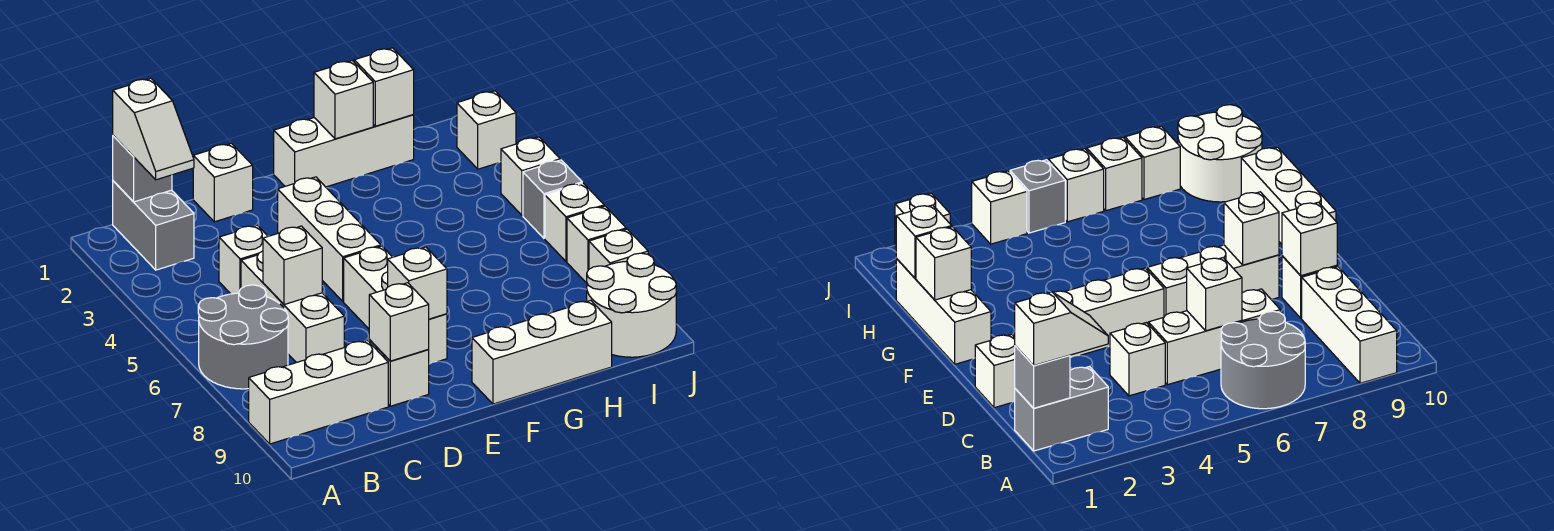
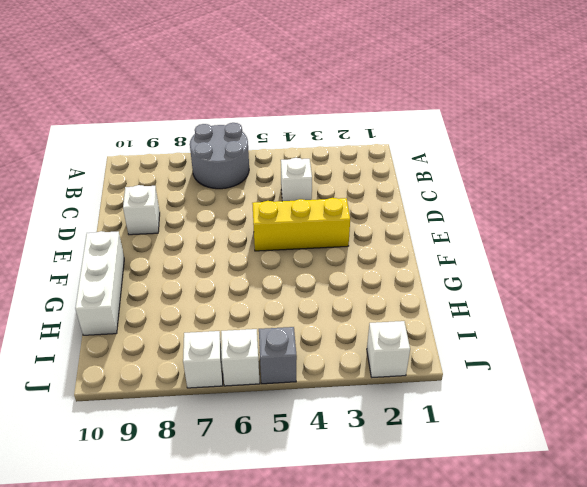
yellow 1x3 brick [252,198,350,251] -> white 1x3 brick [278,177,381,301]
none -> white 1x3 brick [249,340,388,444]
none -> grey 1x2 brick [113,181,194,270]
none -> white 1x3 brick [241,251,344,363]

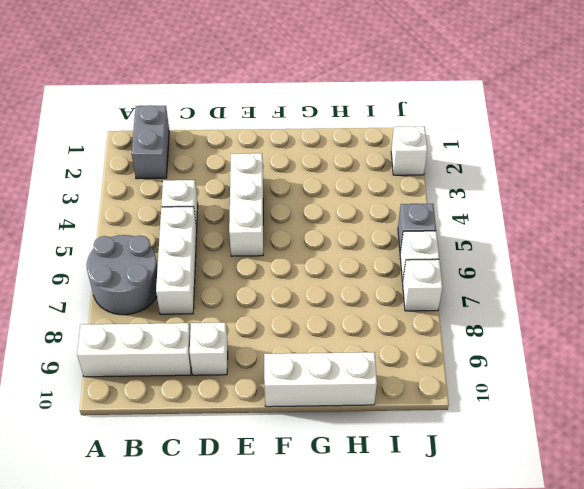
none -> white 1x1 brick [193,143,253,222]
none -> white 1x3 brick [344,246,447,364]
none -> white 1x3 brick [274,115,414,187]

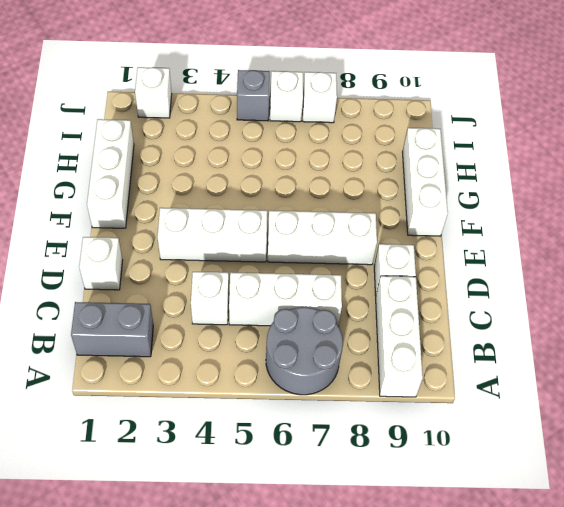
none -> white 2x2 round brick [587,253,676,357]
none -> white 1x1 brick [501,137,560,215]
none -> white 1x1 brick [589,229,648,269]

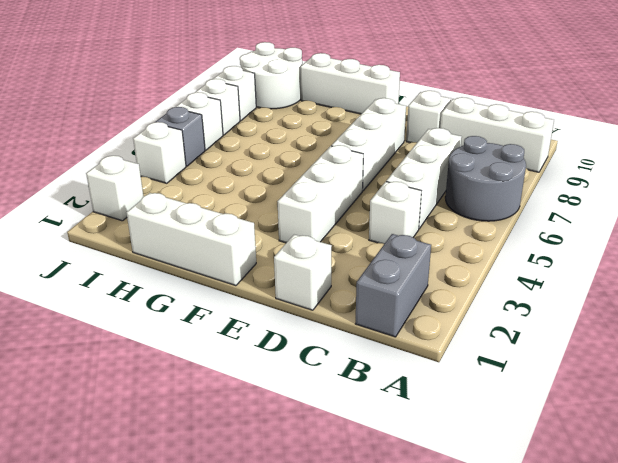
none -> grey 1x1 brick [113,136,172,202]
none -> white 1x1 brick [263,226,322,305]
none -> white 1x1 brick [369,283,429,361]

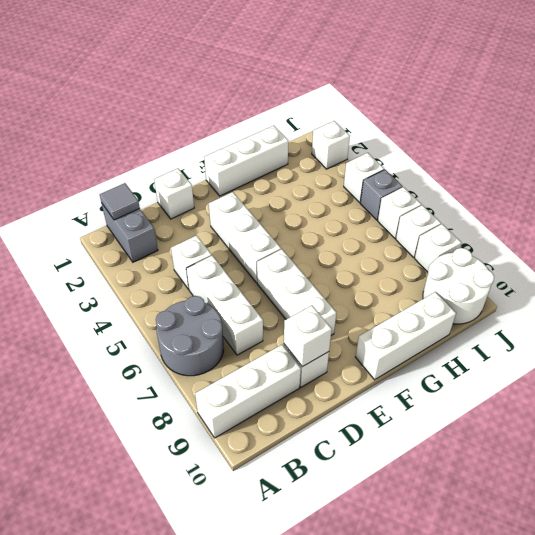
grey 1x1 tile [100,183,140,220] -> grey 1x1 brick [113,136,172,202]
none -> white 1x1 brick [263,226,322,305]
none -> white 1x1 brick [388,247,447,319]
none -> white 1x1 brick [314,61,373,139]

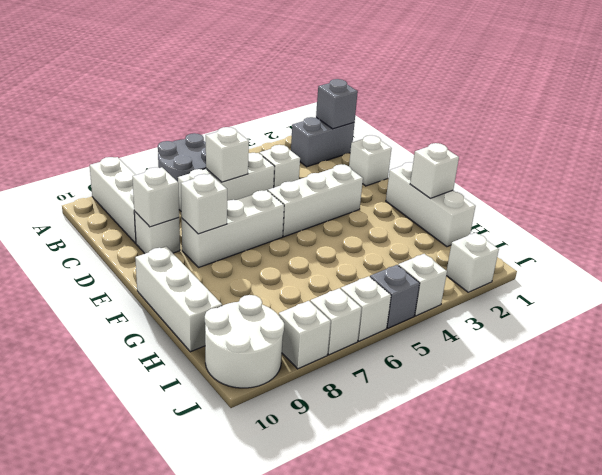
none -> white 1x1 brick [354,48,414,126]
none -> white 1x2 slope [113,78,194,180]

